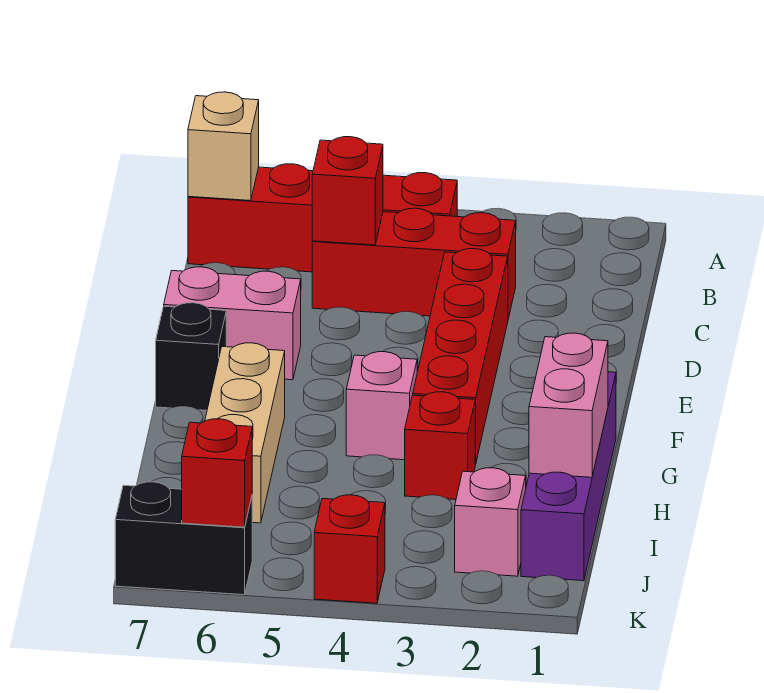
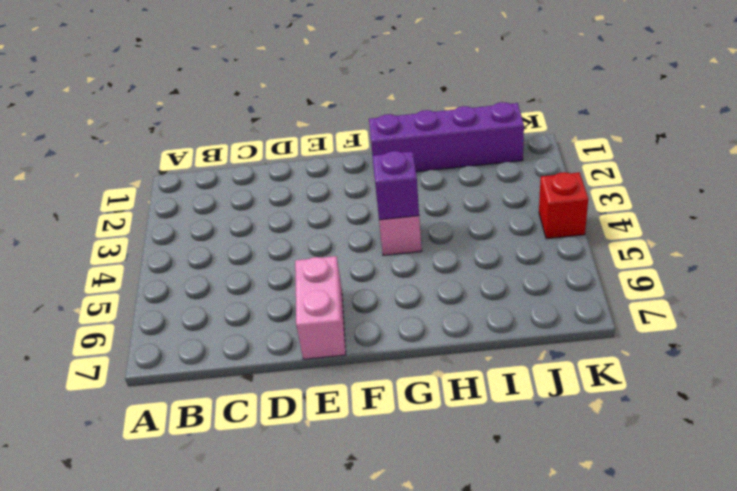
purple 1x1 brick [372,151,419,220] -> none
none -> red 1x4 brick [188,164,457,272]
none -> red 1x3 brick [312,208,516,319]
none -> red 1x4 brick [413,249,508,464]

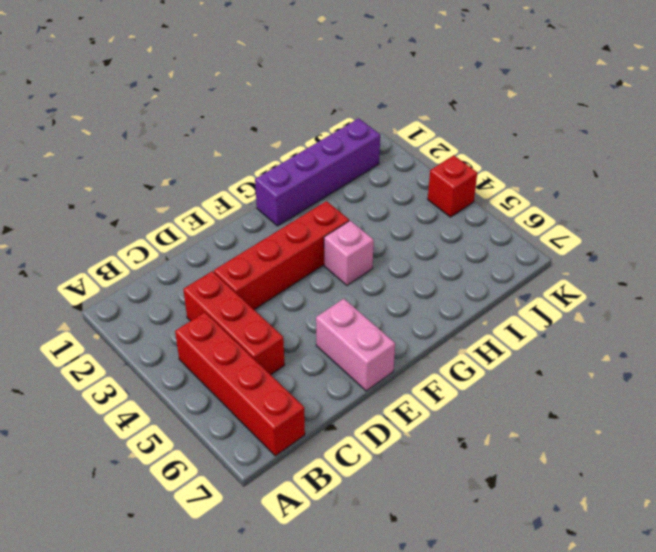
none -> black 1x1 brick [156,303,226,410]
none -> tan 1x3 brick [205,343,285,523]
none -> red 1x1 brick [405,392,475,500]

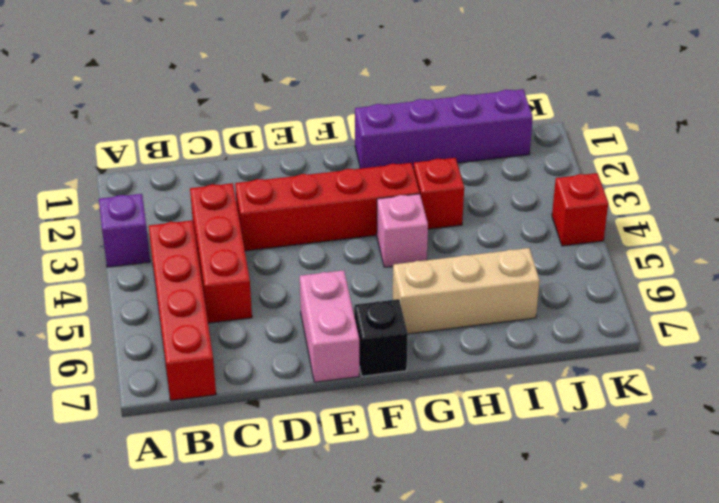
purple 1x1 brick [99,194,150,267] -> none
none -> pink 1x1 brick [455,468,526,576]
none -> black 1x2 brick [115,482,252,595]
none -> tan 1x1 brick [188,92,259,201]

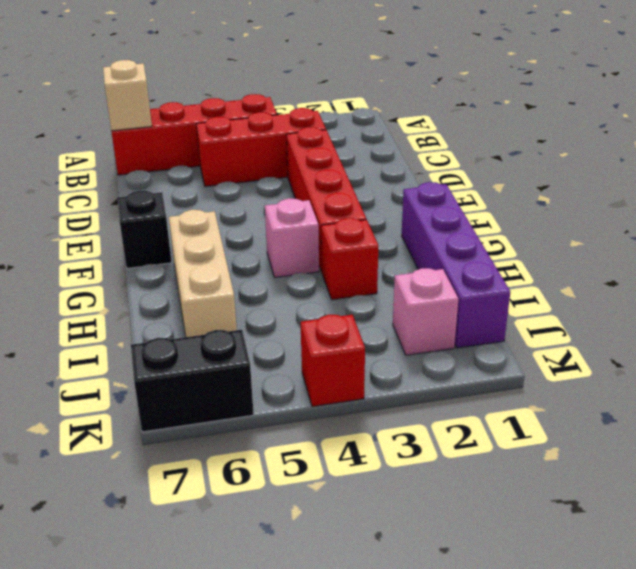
none -> pink 1x2 brick [164,267,301,380]
none -> red 1x1 brick [312,137,383,245]
none -> pink 1x2 brick [529,333,608,477]

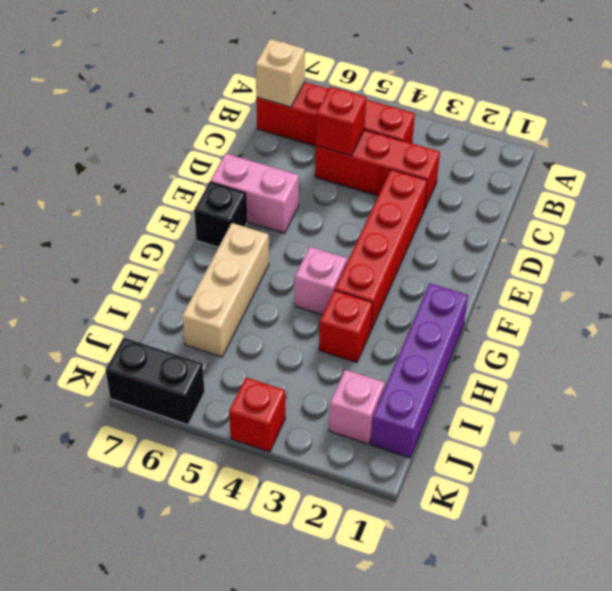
none -> pink 1x2 brick [529,333,608,477]
none -> red 1x1 brick [182,419,252,527]

